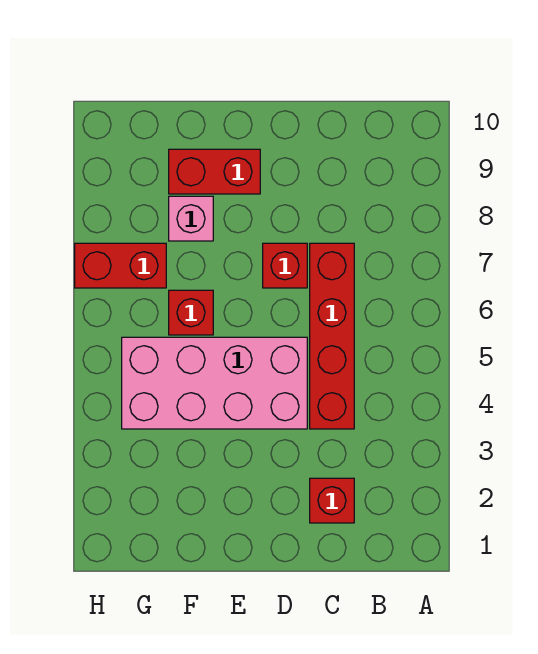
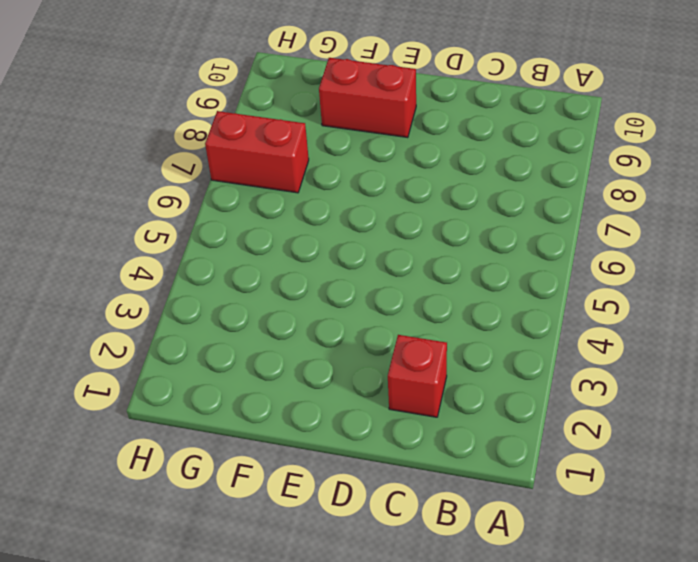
none -> red 1x4 brick [310,243,354,429]
none -> pink 2x4 brick [122,337,307,429]

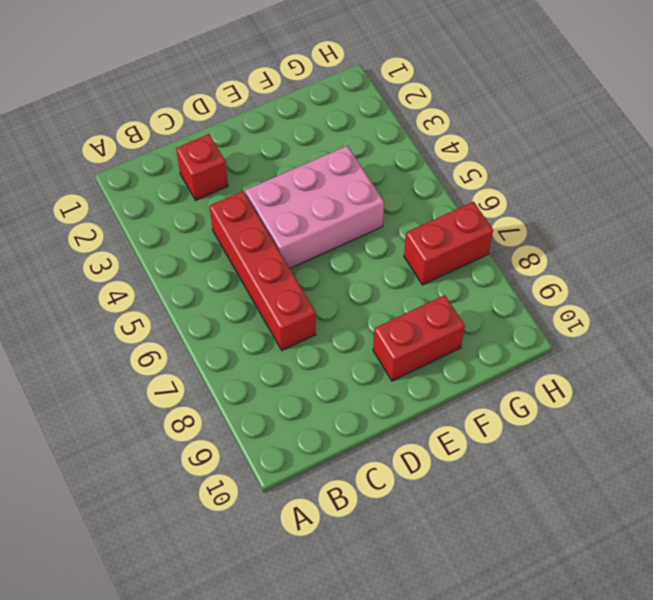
pink 2x3 brick [245,146,384,268] -> pink 2x4 brick [122,337,307,429]
none -> red 1x1 brick [263,243,307,288]
none -> red 1x1 brick [169,290,213,335]

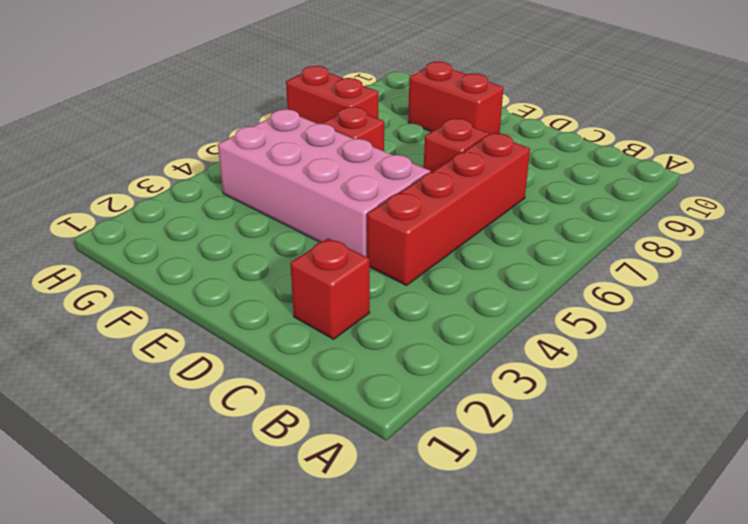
none -> pink 1x1 brick [169,196,213,241]

